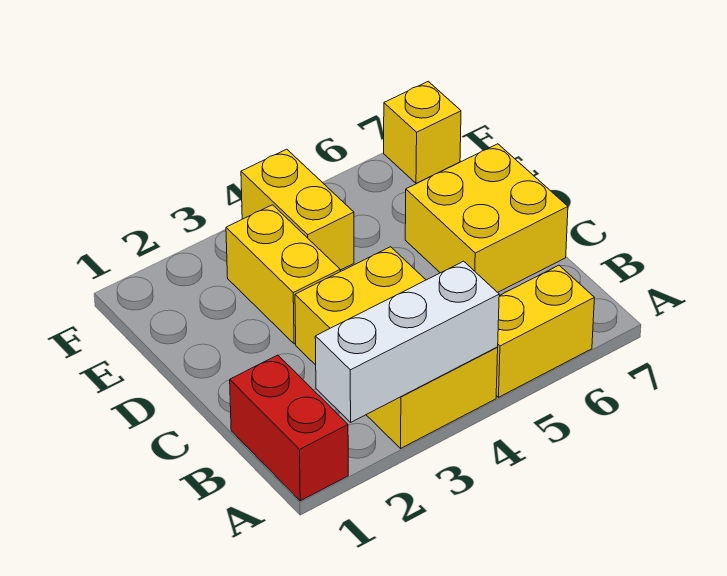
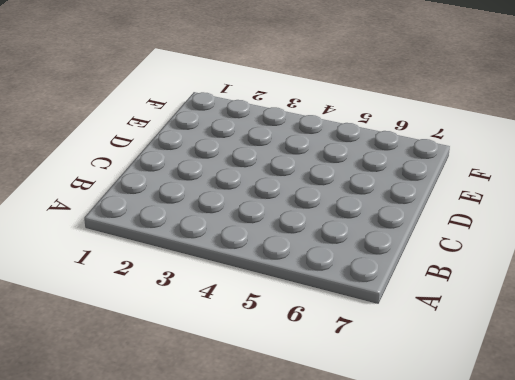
none -> red 1x2 brick [230,355,348,501]
none -> yellow 2x3 brick [295,247,498,448]

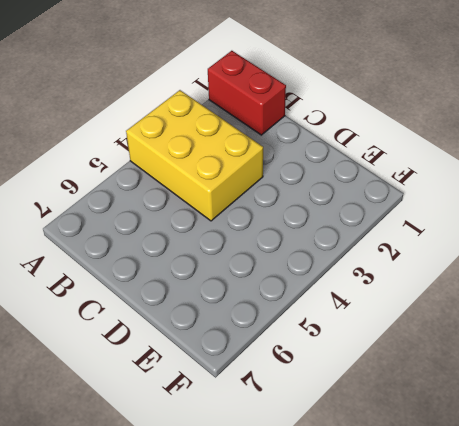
none -> yellow 1x2 brick [496,265,594,397]
none -> yellow 2x2 brick [405,144,568,292]

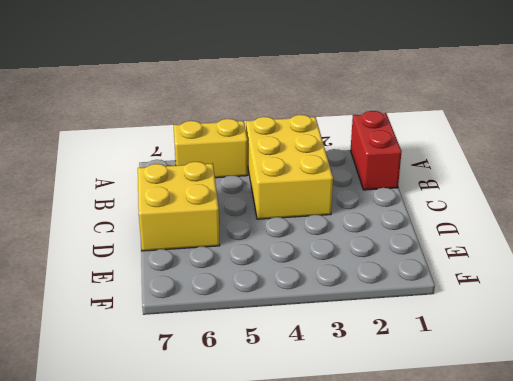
none -> yellow 1x2 brick [226,205,340,344]
none -> yellow 1x2 brick [241,149,354,270]

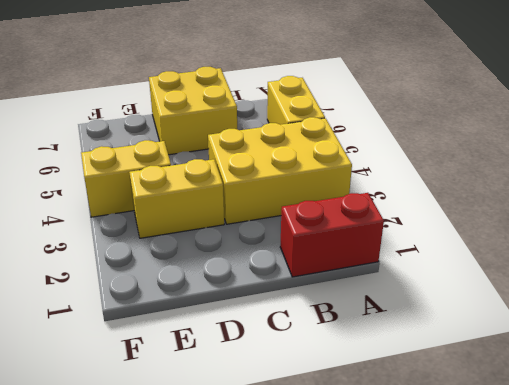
none -> yellow 1x1 brick [384,82,461,184]
none -> white 1x3 brick [315,261,499,422]

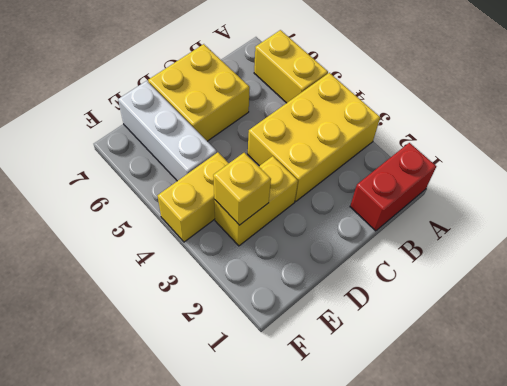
yellow 1x1 brick [213,153,271,225] -> yellow 1x1 brick moved to [384,82,461,184]
white 1x3 brick [118,81,217,181] -> white 1x3 brick moved to [315,261,499,422]

